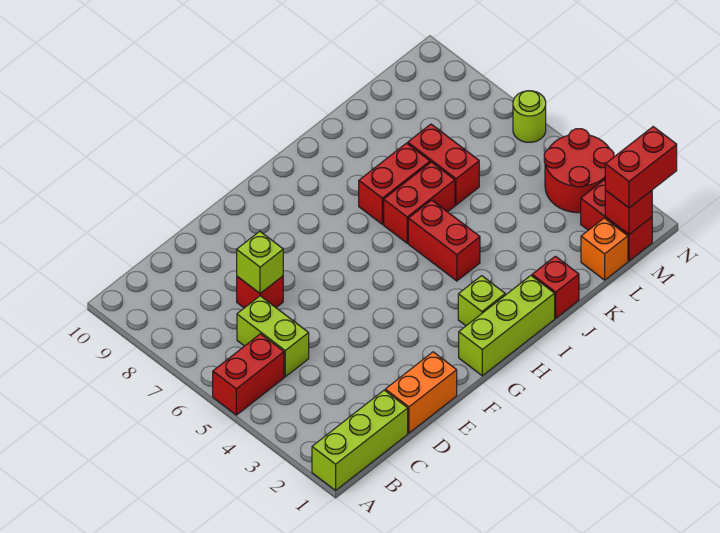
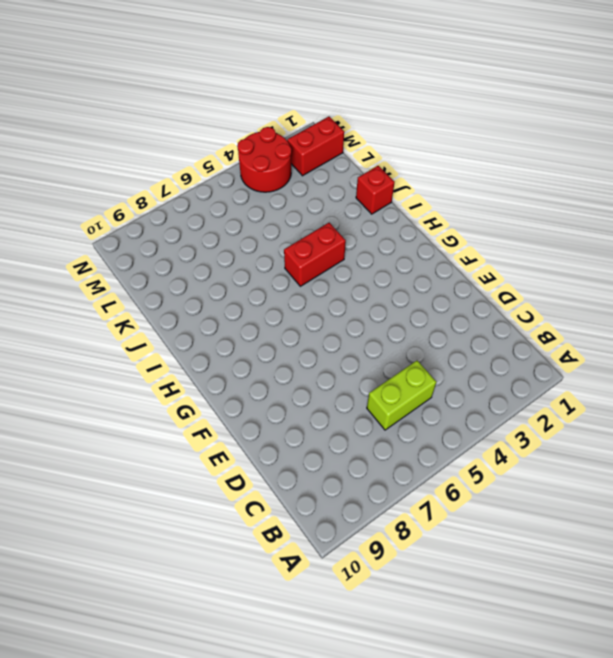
none -> lime 1x3 brick [312,390,408,490]
none -> red 1x2 brick [213,334,284,415]
none -> orange 1x2 brick [385,352,457,433]

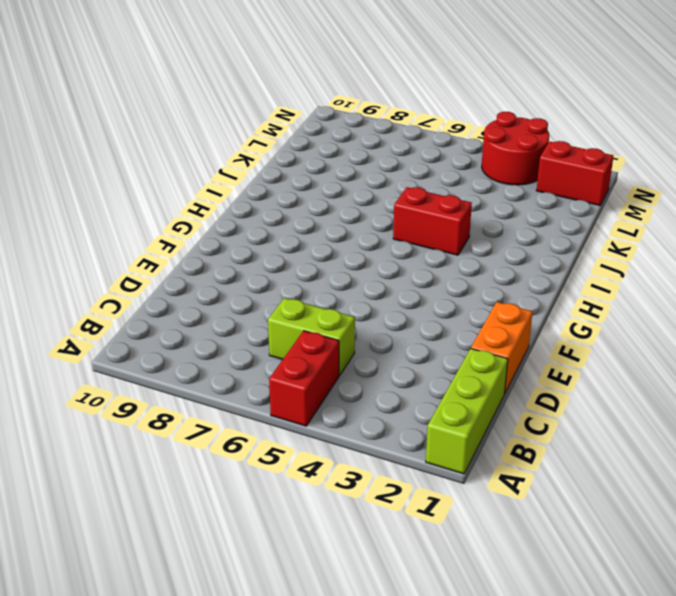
none -> red 1x1 brick [237,276,283,308]
none -> lime 1x3 brick [459,276,555,376]
none -> lime 1x1 brick [458,276,505,326]

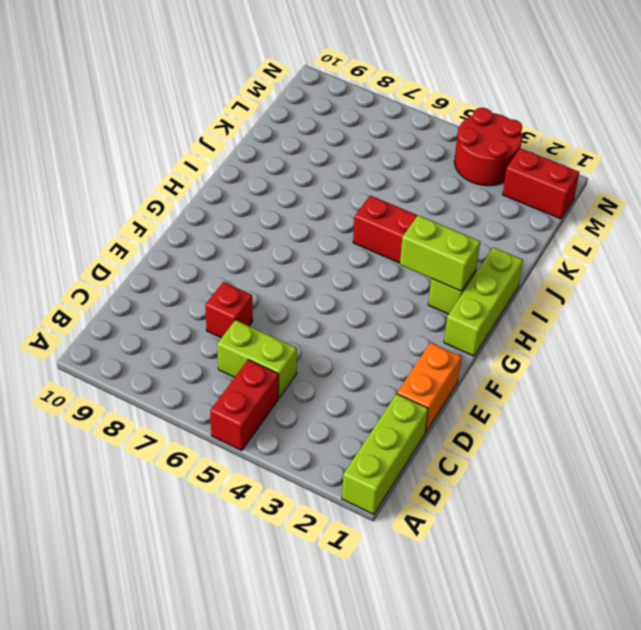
lime 1x2 brick [400,215,480,291] -> none
none -> red 1x2 brick [384,162,455,243]
none -> red 1x2 brick [359,143,430,224]
none -> red 1x1 brick [532,256,579,318]

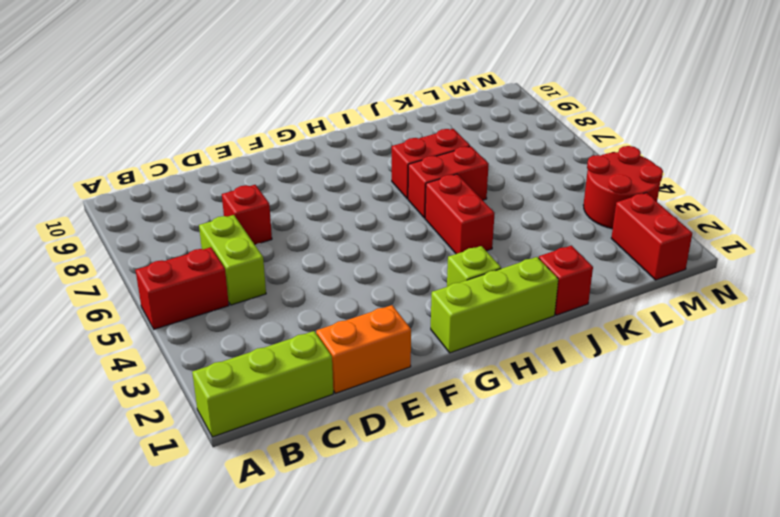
none -> red 1x2 brick [408,124,479,205]
none -> orange 1x1 brick [581,218,628,280]
none -> lime 1x1 round brick [513,91,546,142]

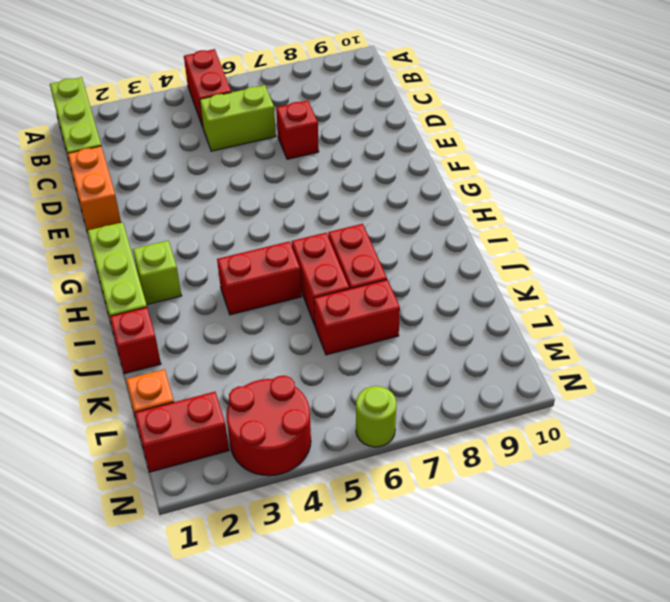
none -> lime 1x1 brick [237,231,283,293]
none -> red 1x1 brick [605,191,652,234]
none -> red 1x2 brick [605,127,677,208]

